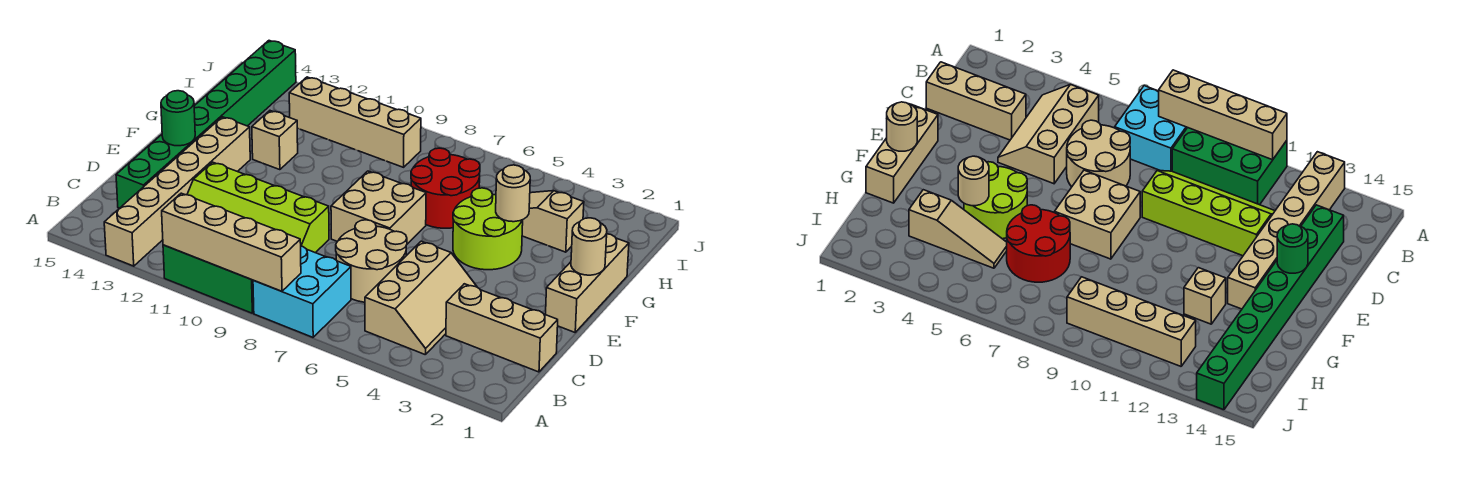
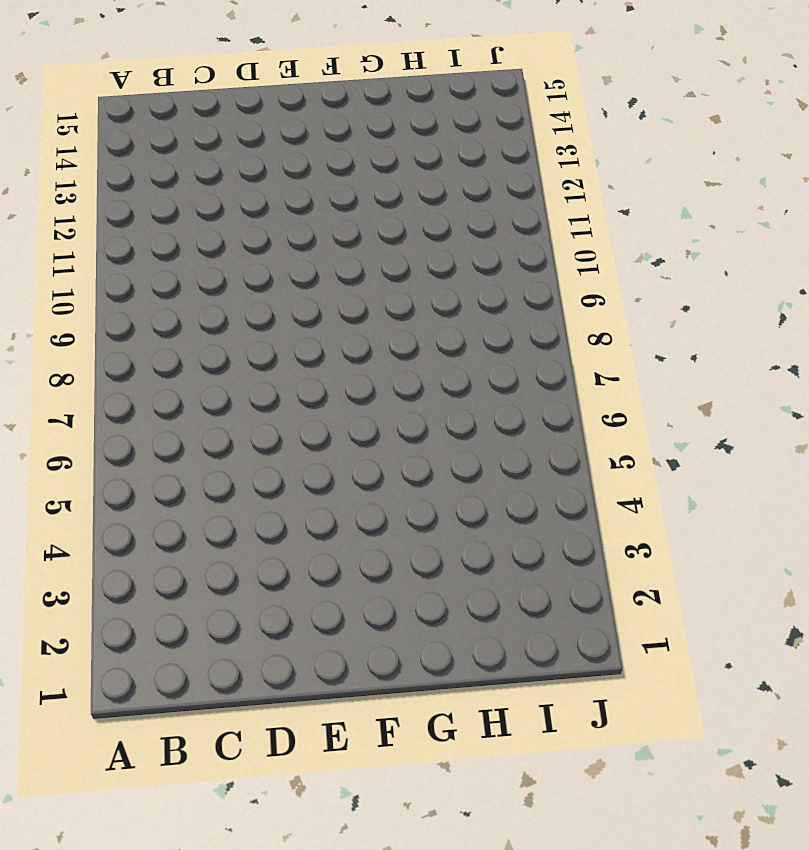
none -> cyan 2x2 brick [253,246,351,337]
none -> green 2x3 brick [163,245,254,313]
none -> tan 1x6 brick [104,117,250,266]

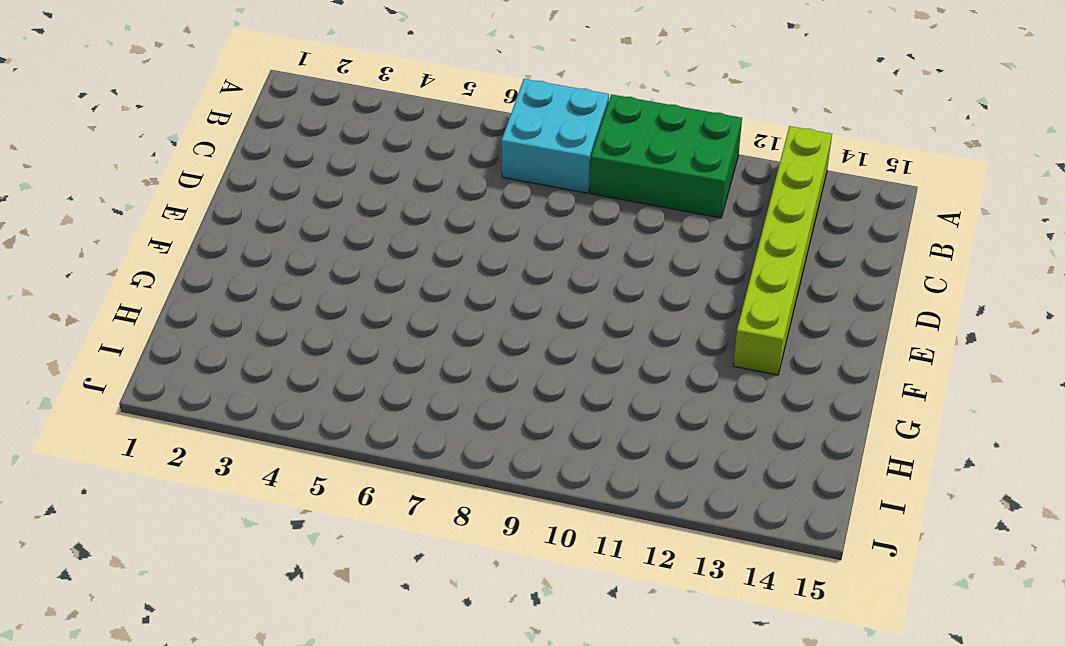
lime 1x6 brick [733,126,832,375] -> tan 1x6 brick [104,117,250,266]
none -> tan 2x3 slope [365,241,477,355]
none -> tan 1x3 brick [446,284,558,372]
none -> tan 2x2 round brick [336,220,407,302]

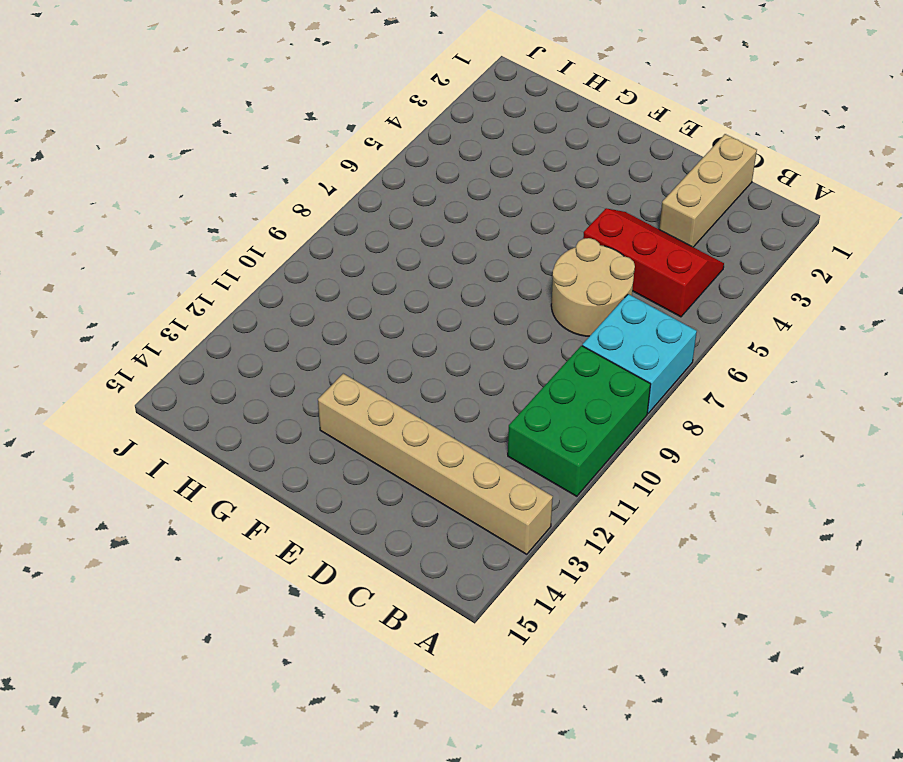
red 2x3 slope [583,208,724,317] -> tan 2x3 slope [365,241,477,355]
none -> lime 2x4 slope [187,162,329,253]
none -> green 1x8 brick [116,41,296,208]
none -> tan 1x3 brick [546,234,629,332]

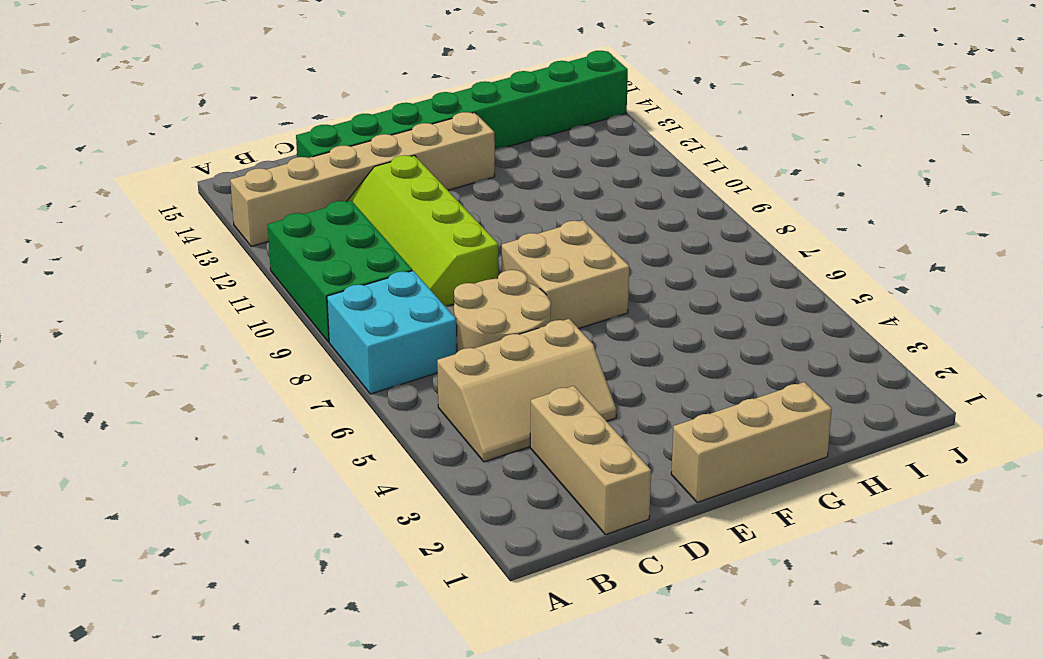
none -> lime 2x2 round brick [453,188,523,270]
none -> red 2x2 round brick [411,148,480,228]
none -> tan 1x1 brick [252,111,298,170]

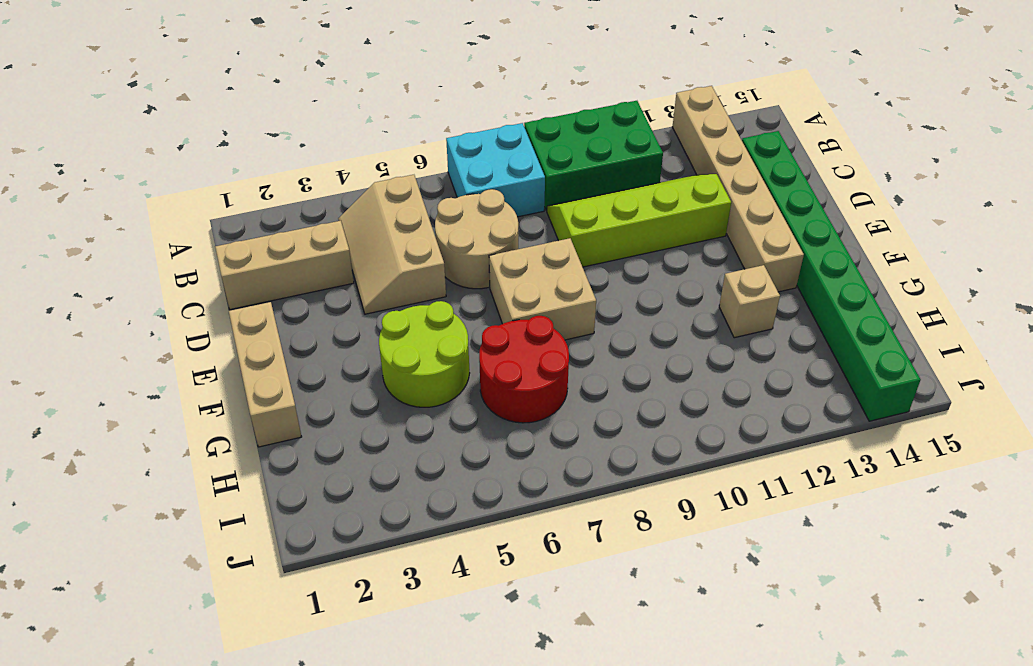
none -> tan 1x3 slope [522,191,584,252]
none -> tan 1x4 brick [289,77,421,167]
none -> tan 1x4 brick [162,193,301,291]

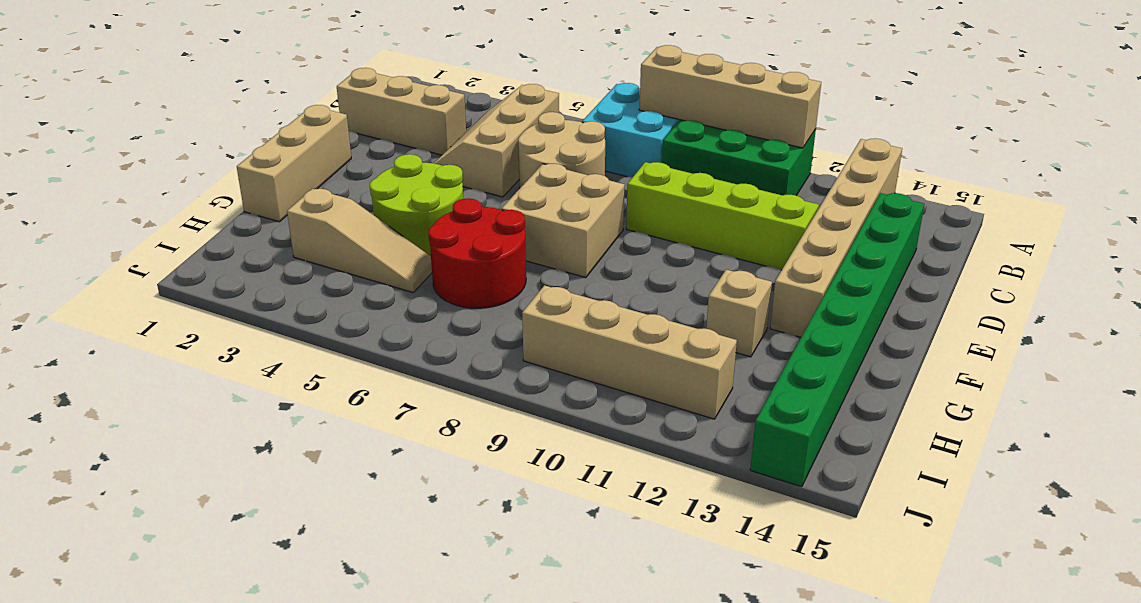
none -> green 1x1 round brick [161,91,195,146]
none -> tan 1x1 round brick [571,218,607,275]
none -> tan 1x1 round brick [496,165,530,222]

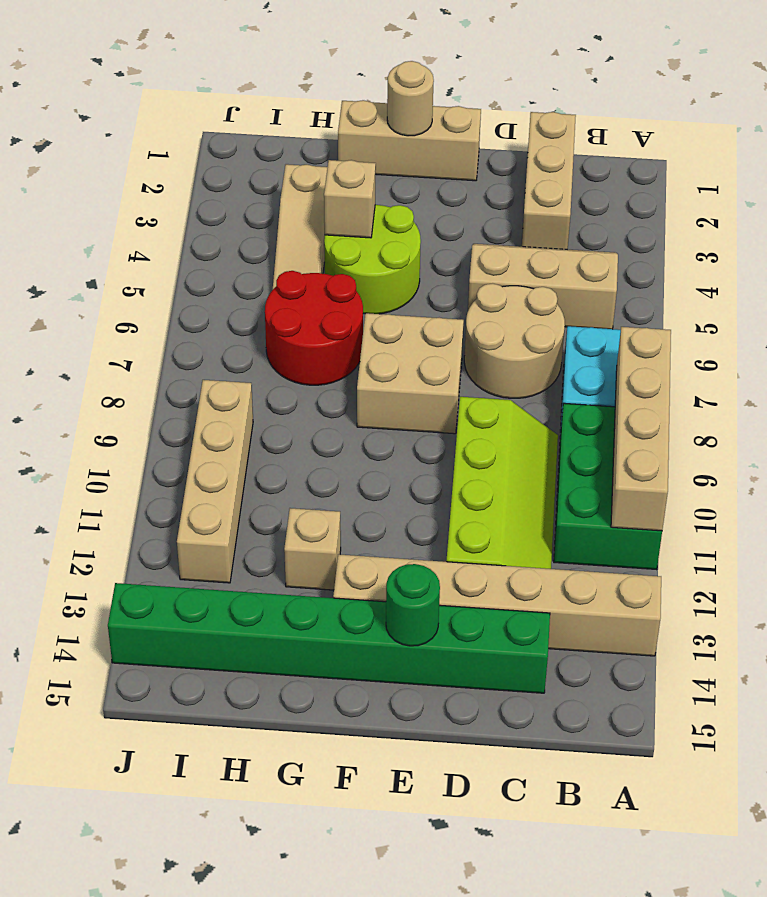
tan 1x1 brick [324,160,376,238] -> tan 1x1 round brick [496,165,530,222]

